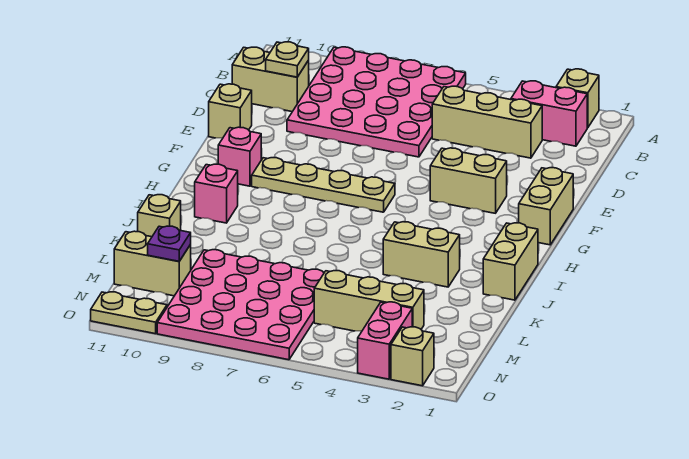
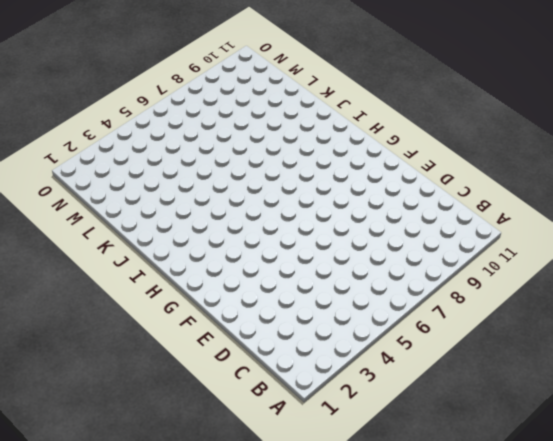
none -> tan 1x1 brick [556,69,599,128]
none -> pink 4x4 plate [287,47,466,157]
none -> pink 1x2 brick [511,81,587,146]

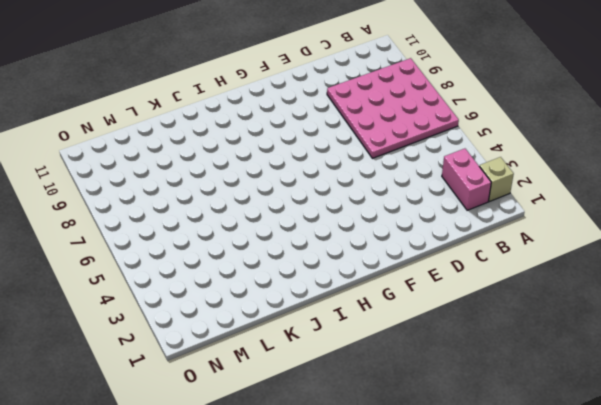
none -> tan 1x3 brick [432,86,542,158]
none -> tan 1x2 brick [232,47,309,112]
none -> tan 1x1 brick [209,84,252,138]

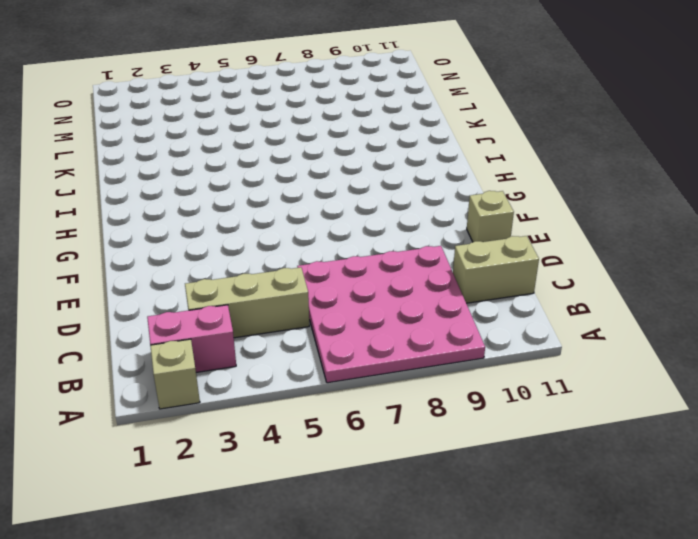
none -> tan 1x2 brick [519,168,573,245]
none -> tan 1x2 brick [430,148,507,213]
none -> tan 1x4 plate [252,158,395,212]

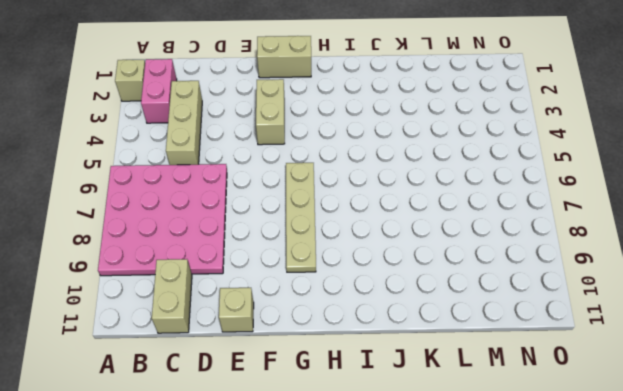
none -> pink 1x1 brick [218,127,261,186]
none -> tan 1x2 brick [483,223,538,300]
none -> pink 1x1 brick [195,164,238,223]

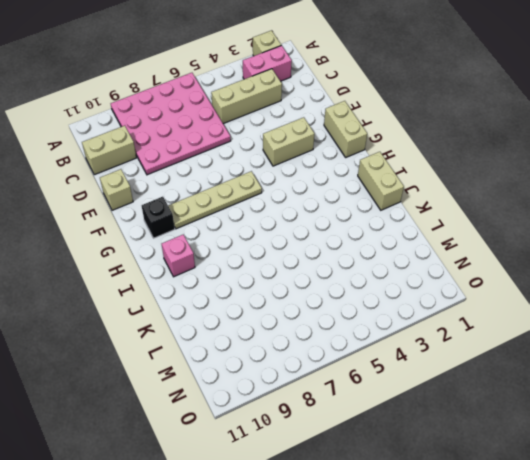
black 1x1 brick [142,197,175,238] -> pink 1x1 brick [218,127,261,186]
none -> tan 1x2 brick [383,222,460,287]
none -> tan 1x1 brick [138,195,181,237]
none -> pink 4x4 plate [157,250,324,360]

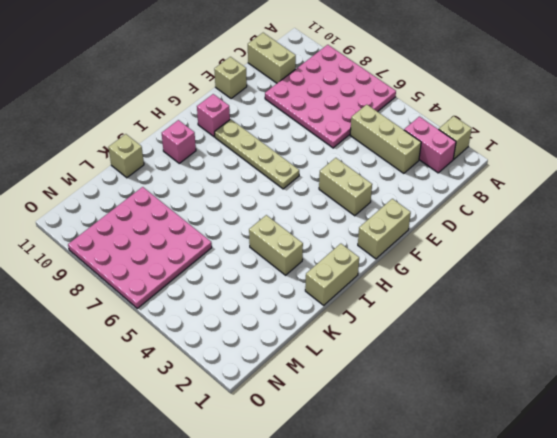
none -> tan 1x3 brick [314,271,424,331]
none -> tan 1x2 brick [114,231,191,296]
none -> pink 1x2 brick [358,302,412,379]

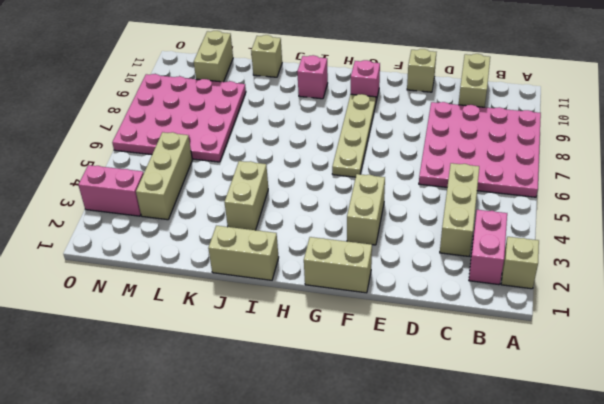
none -> tan 1x1 brick [391,327,434,386]
none -> tan 1x2 plate [91,292,167,334]
none -> tan 1x1 plate [266,42,309,77]

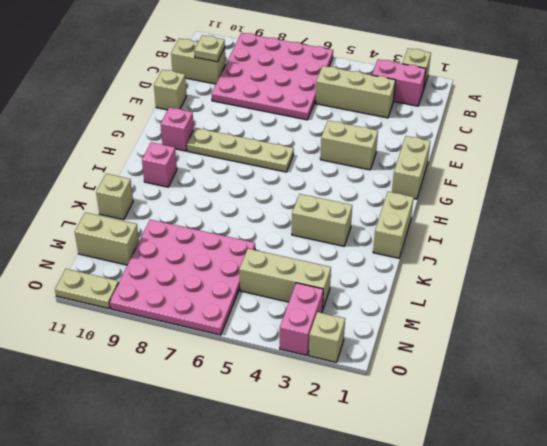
none -> purple 1x1 plate [148,226,191,261]

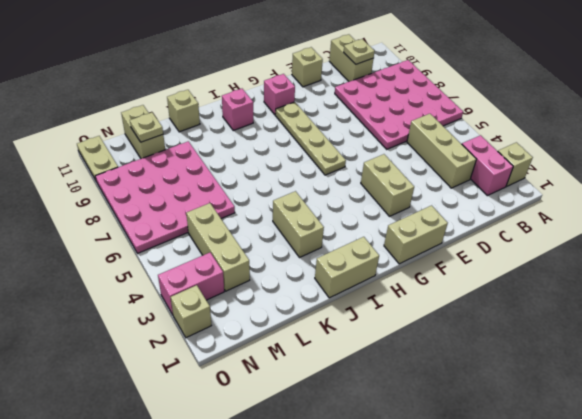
tan 1x1 plate [130,112,163,142] -> purple 1x1 plate [148,226,191,261]

